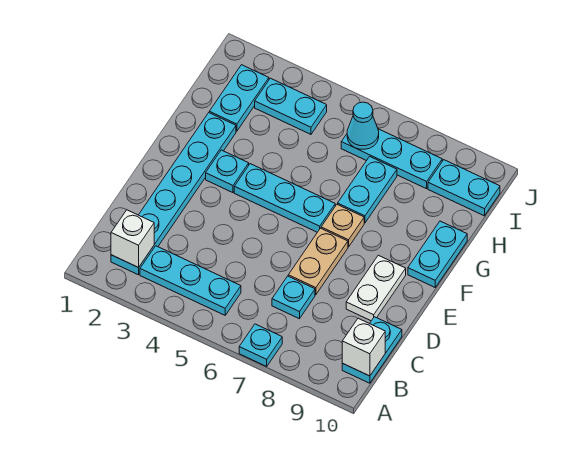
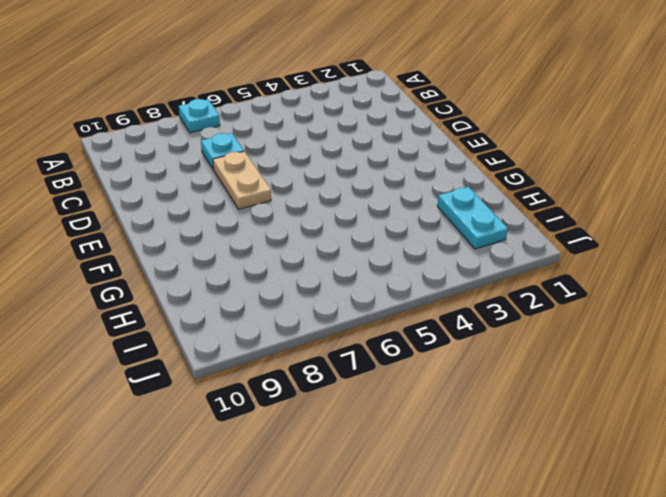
none -> cyan 1x6 plate [111,113,236,275]
none -> cyan 1x3 plate [140,246,241,315]
none -> cyan 1x2 plate [342,317,402,383]

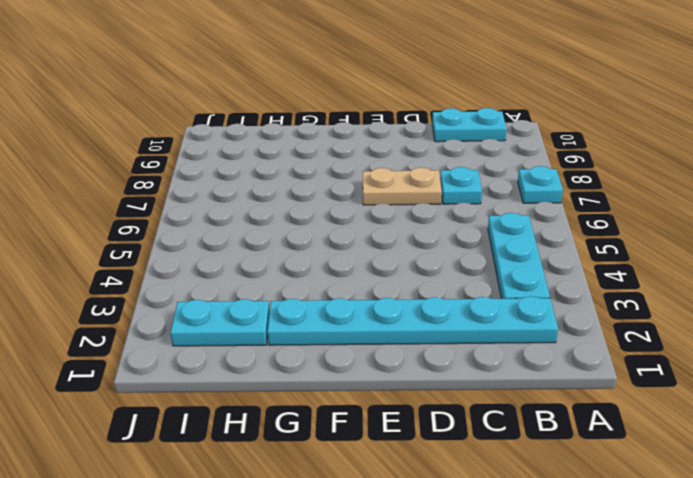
none -> white 1x2 plate [346,255,406,321]
none -> cyan 1x1 plate [206,150,249,193]
none -> cyan 1x3 plate [234,164,335,232]

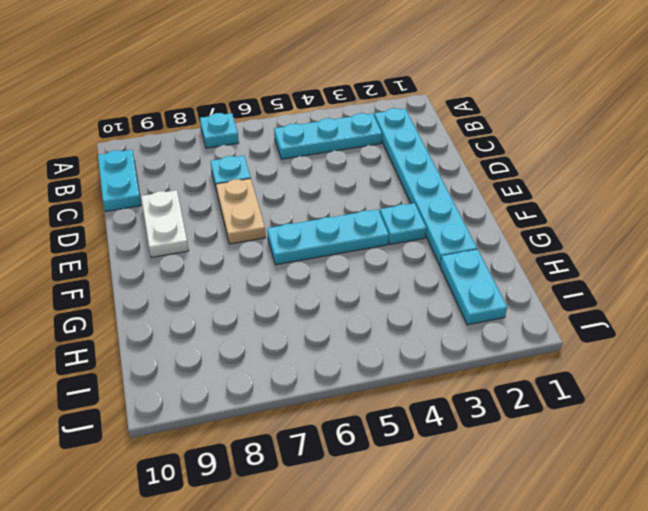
none -> tan 1x1 plate [321,204,364,247]
none -> cyan 1x2 plate [408,221,467,287]
none -> cyan 1x2 plate [338,157,397,223]

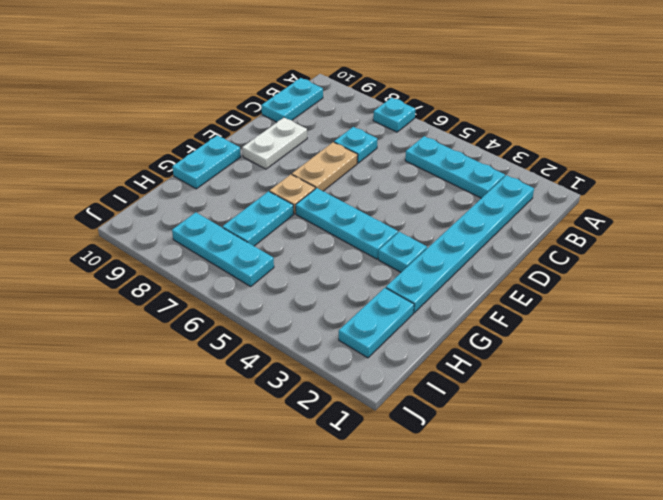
none -> cyan 1x2 plate [255,78,327,134]
none -> cyan 1x2 plate [428,160,500,216]
none -> white 1x1 brick [111,210,154,267]

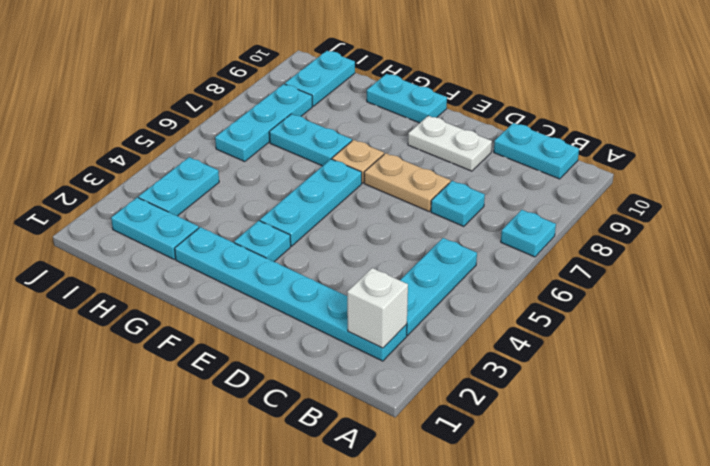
none -> white 1x1 brick [342,318,385,376]
none -> cyan 1x1 cone [347,102,379,149]

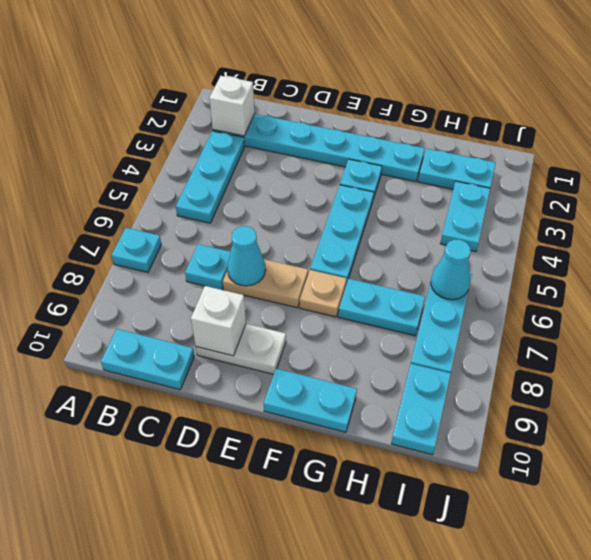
cyan 1x1 cone [227,226,266,286] -> none
white 1x1 brick [191,286,246,356] -> white 1x1 brick moved to [342,318,385,376]

